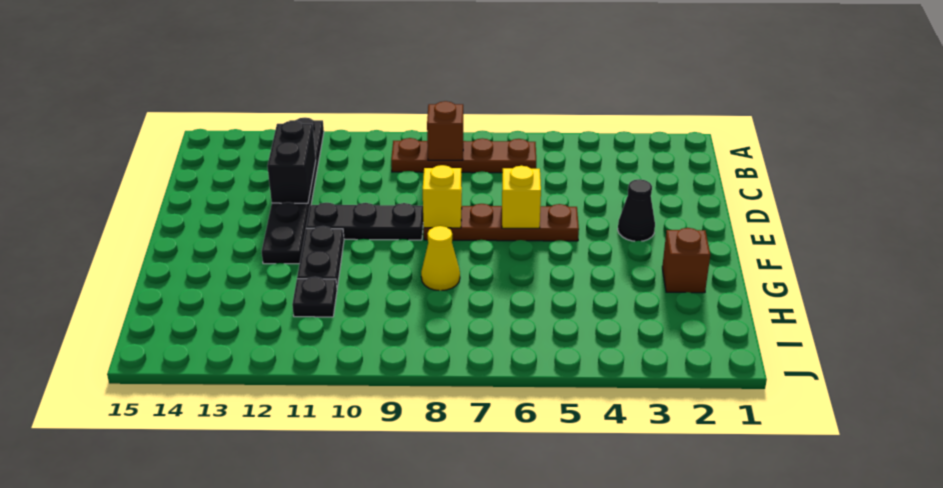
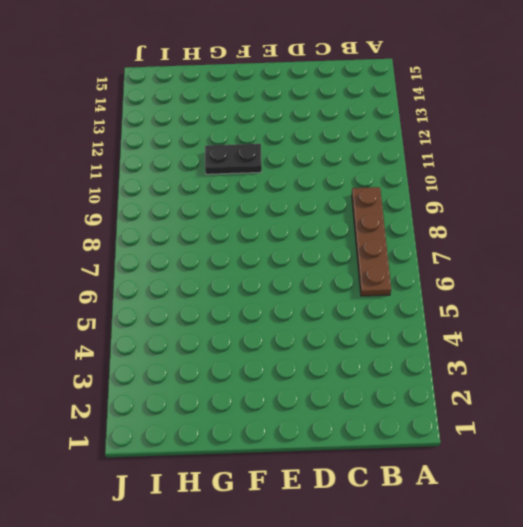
none -> black 1x6 plate [262,118,324,264]
none -> black 1x1 cone [618,179,655,241]
none -> brown 1x4 plate [424,204,579,241]

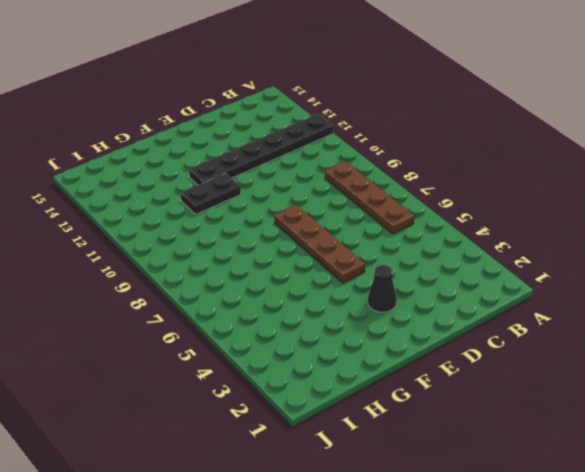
none -> black 1x3 plate [306,203,423,240]
none -> brown 1x1 brick [662,228,710,293]
none -> yellow 1x1 cone [421,226,460,291]

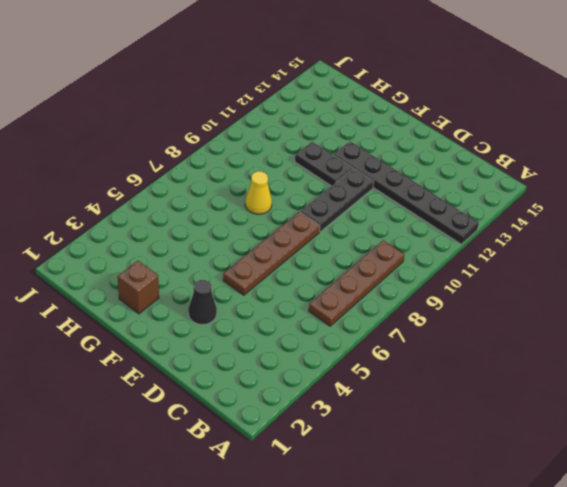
none -> black 1x1 plate [292,277,337,317]
none -> brown 1x1 brick [427,101,463,160]
none -> black 1x2 brick [267,121,316,203]

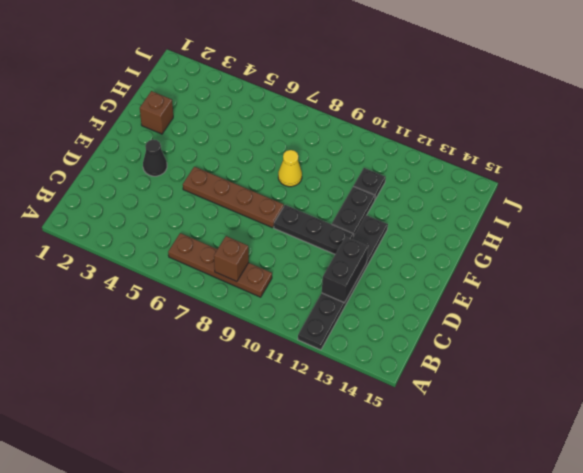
none -> yellow 1x1 brick [502,166,541,228]
none -> yellow 1x1 brick [423,165,462,228]

